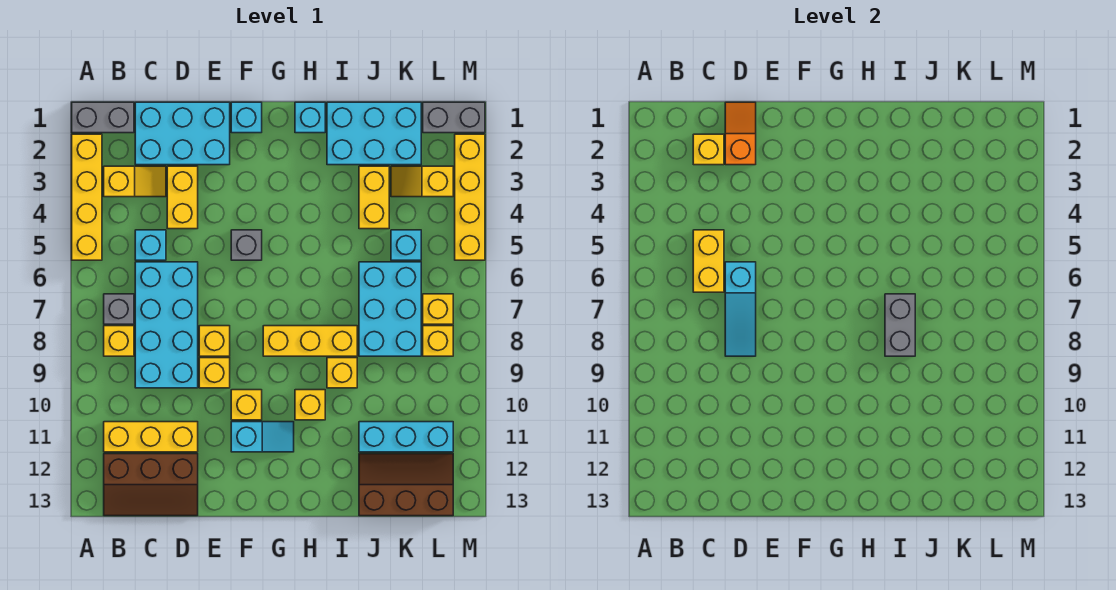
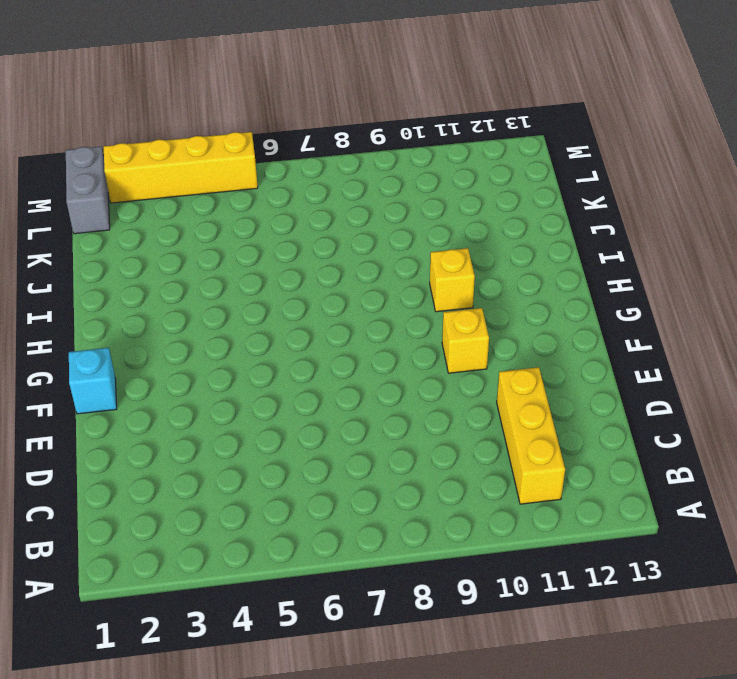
none -> grey 1x2 brick [72,102,134,133]
none -> yellow 1x4 brick [72,134,102,260]
none -> yellow 1x2 slope [104,166,166,197]
none -> grey 1x1 brick [104,294,134,324]

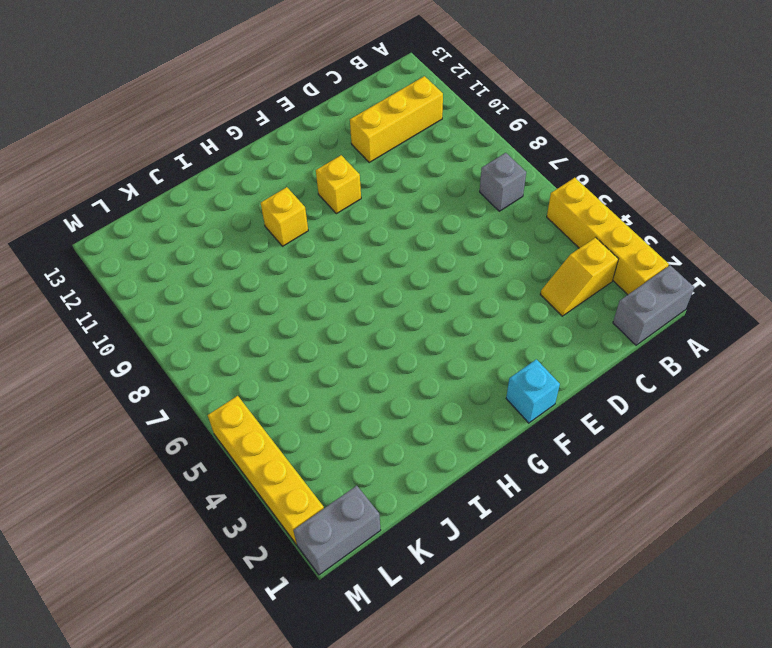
none -> yellow 1x1 brick [104,326,134,356]
none -> brown 2x3 slope [104,454,198,516]
none -> cyan 2x3 brick [135,102,230,165]
none -> cyan 1x1 brick [135,230,166,260]

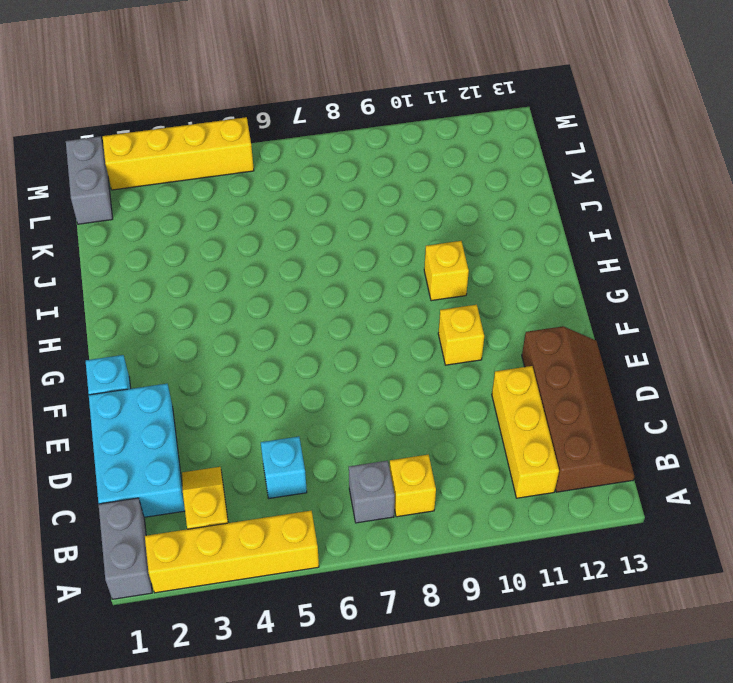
brown 2x4 slope [522,326,635,492] -> brown 2x3 slope [104,454,198,516]
none -> cyan 2x4 brick [135,262,198,388]
none -> yellow 1x2 brick [167,166,198,229]
none -> yellow 1x1 brick [199,326,230,356]
none -> yellow 1x1 brick [199,358,230,388]

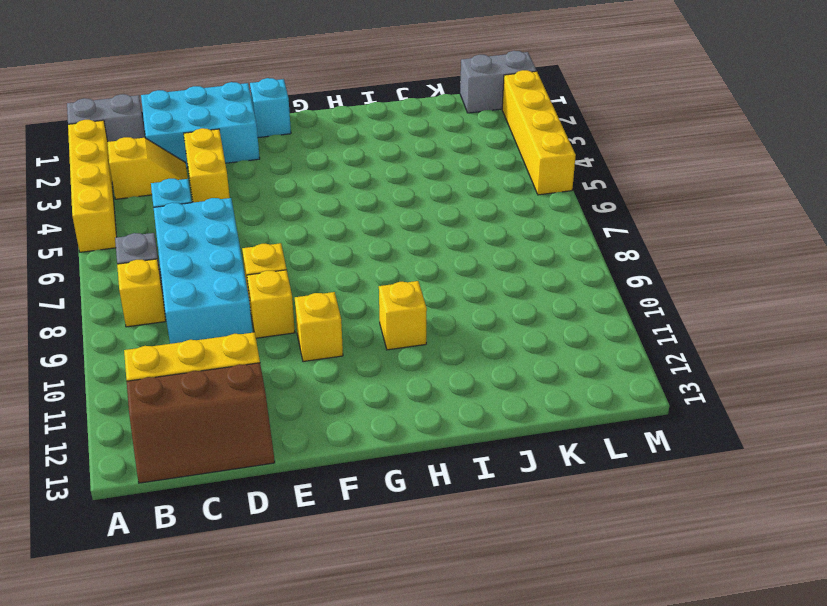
none -> grey 1x1 brick [231,230,262,260]
none -> cyan 1x2 slope [231,422,294,452]
none -> yellow 1x3 brick [263,326,357,356]
none -> cyan 1x1 brick [295,102,325,133]

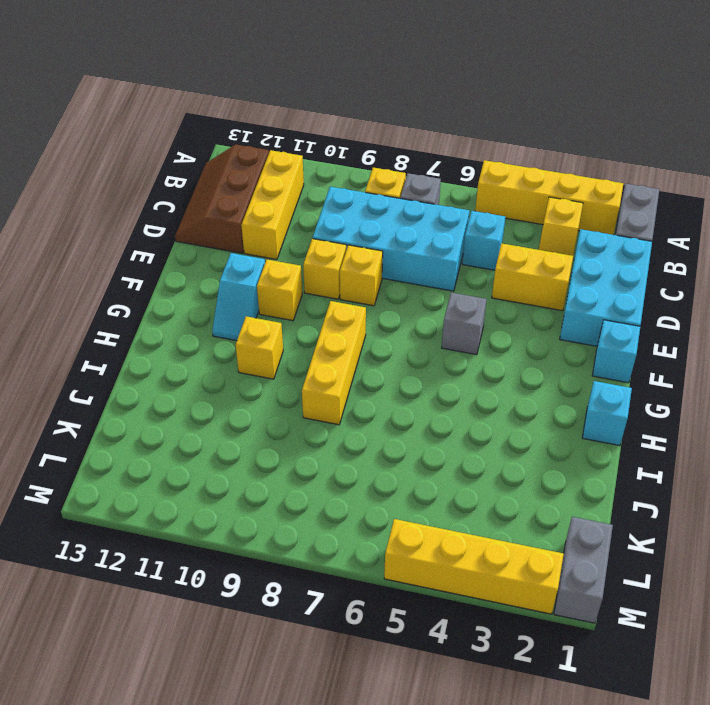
none -> cyan 2x3 brick [327,102,421,165]
none -> yellow 1x1 brick [327,358,357,388]
none -> yellow 1x2 brick [359,166,389,229]
none -> cyan 2x3 brick [359,262,421,356]

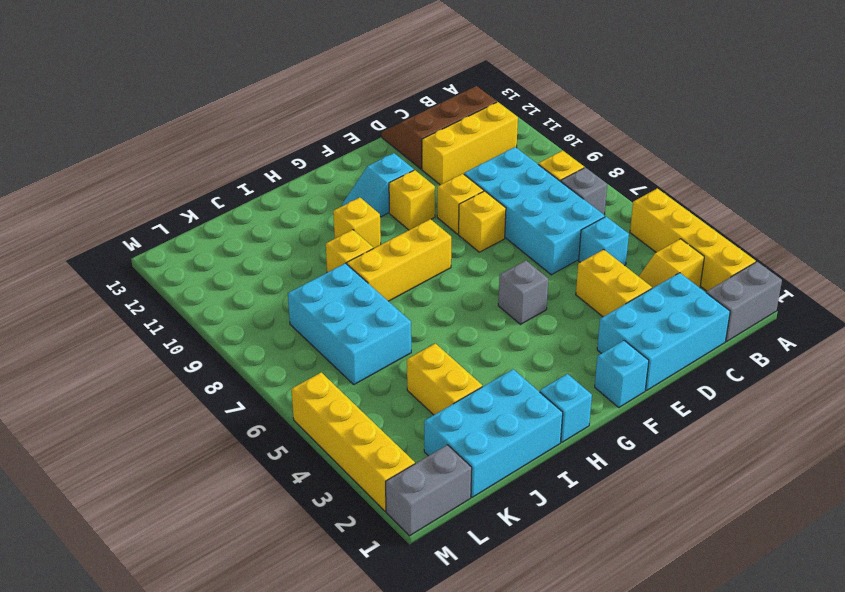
none -> cyan 1x3 brick [359,422,453,452]
none -> brown 2x3 slope [359,454,453,516]
none -> yellow 1x2 slope [391,166,453,197]
none -> cyan 1x1 brick [391,230,421,260]

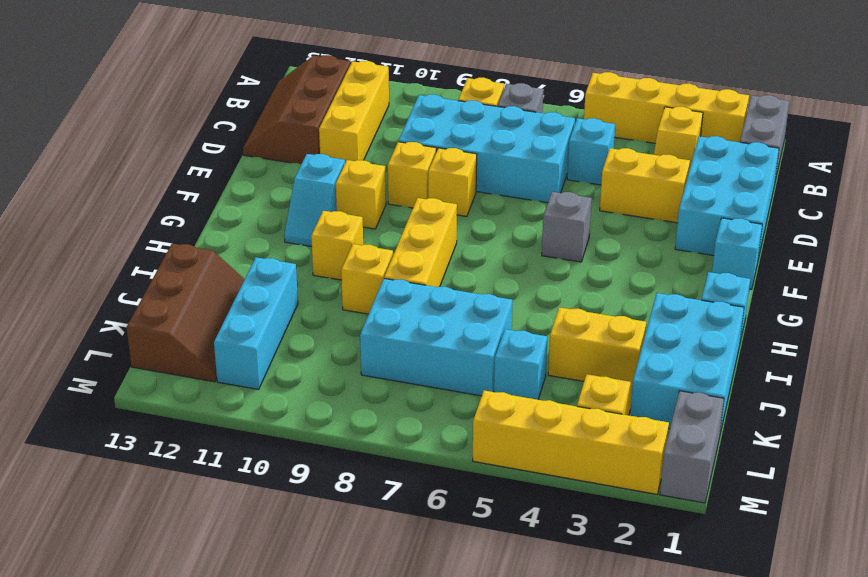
none -> yellow 1x1 brick [423,294,453,324]
none -> yellow 1x1 brick [423,326,453,356]
none -> yellow 1x1 brick [693,134,724,165]
none -> yellow 1x2 brick [693,230,724,292]

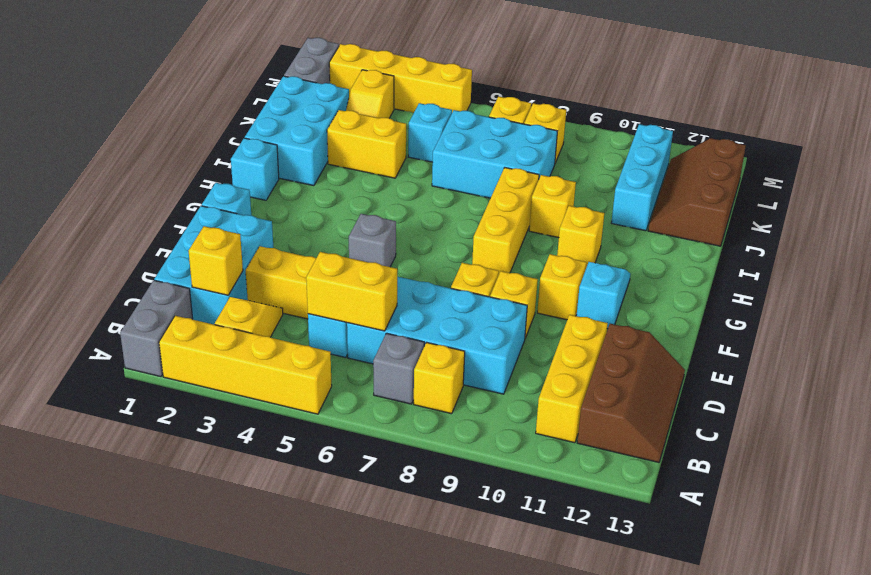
none -> orange 1x2 slope [725,102,756,165]
none -> cyan 1x3 slope [725,262,756,356]
none -> grey 1x2 brick [885,294,915,356]

